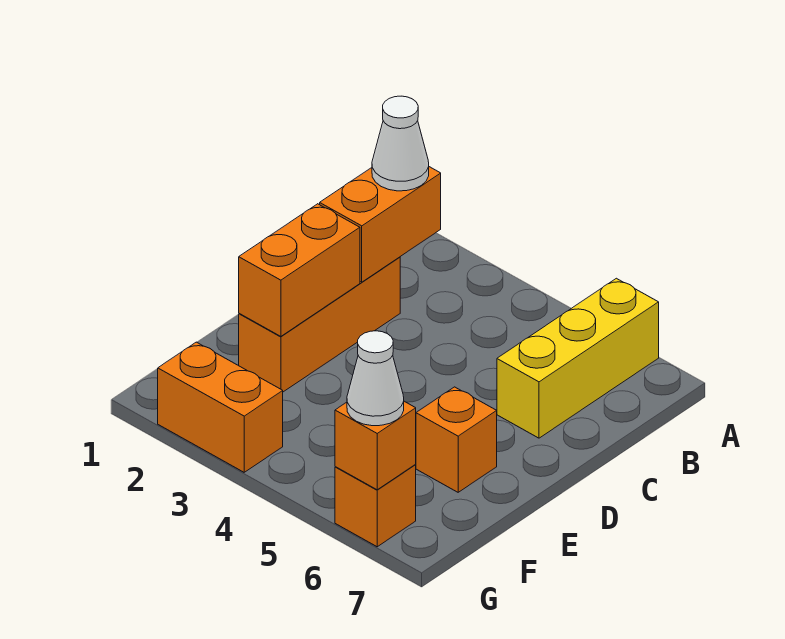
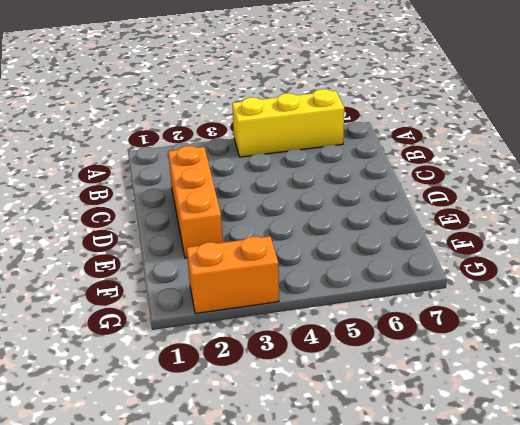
yellow 1x3 brick [232,89,344,157] -> yellow 1x3 brick turned to [497,278,659,438]
none -> orange 1x1 brick [416,387,497,492]
none -> orange 1x1 brick [335,465,416,547]

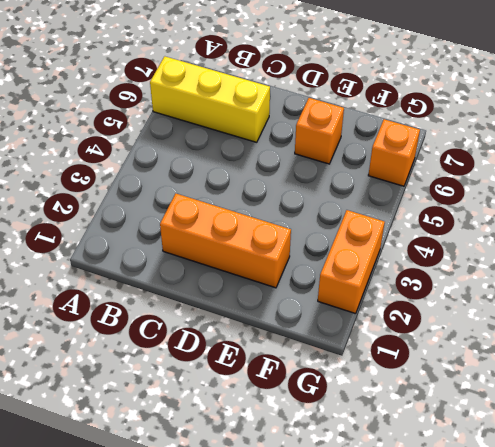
none -> orange 1x2 brick [320,167,441,282]
none -> orange 1x2 brick [239,204,360,336]

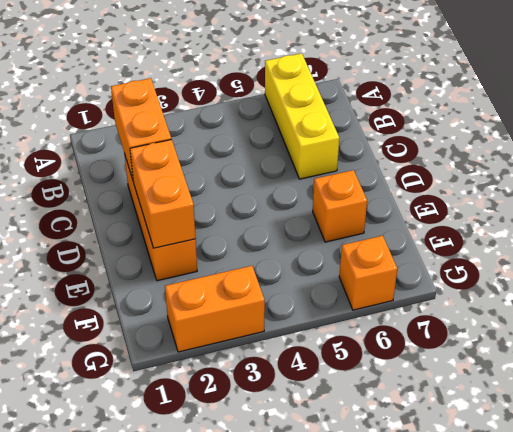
none -> orange 1x1 brick [335,401,416,490]
none -> white 1x1 cone [372,96,429,191]

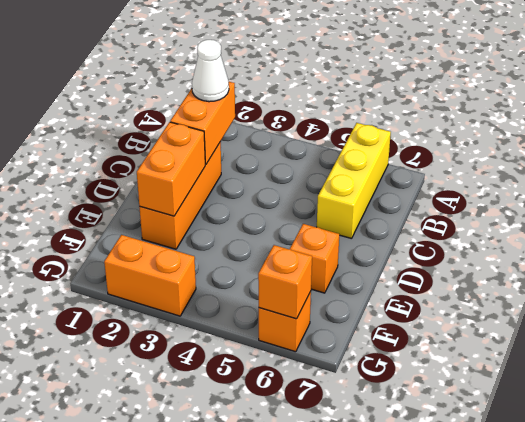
none -> white 1x1 cone [347,331,404,426]

